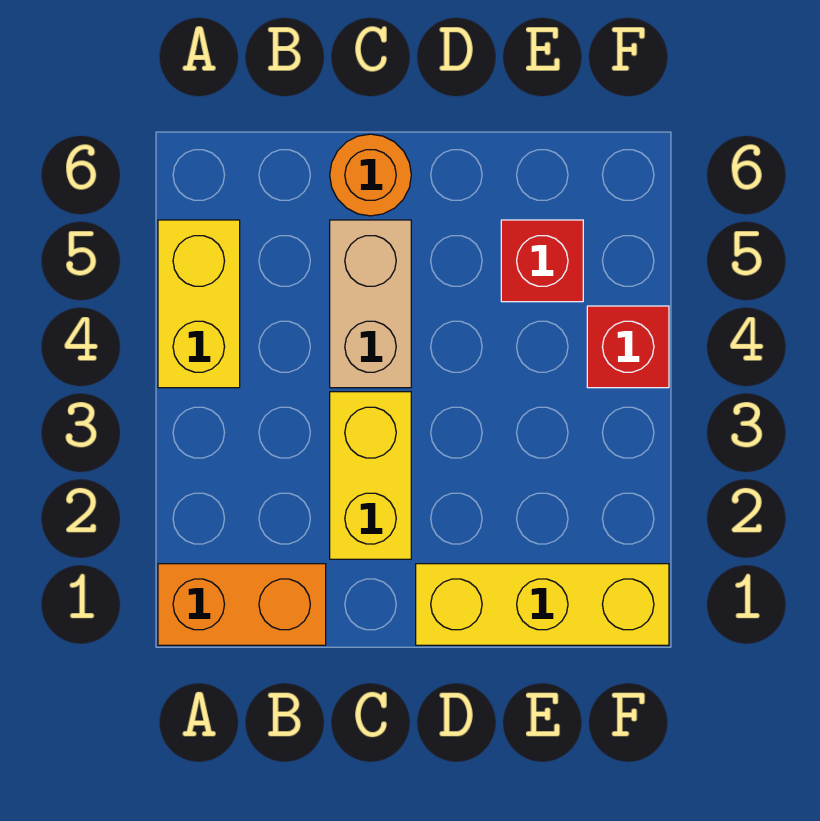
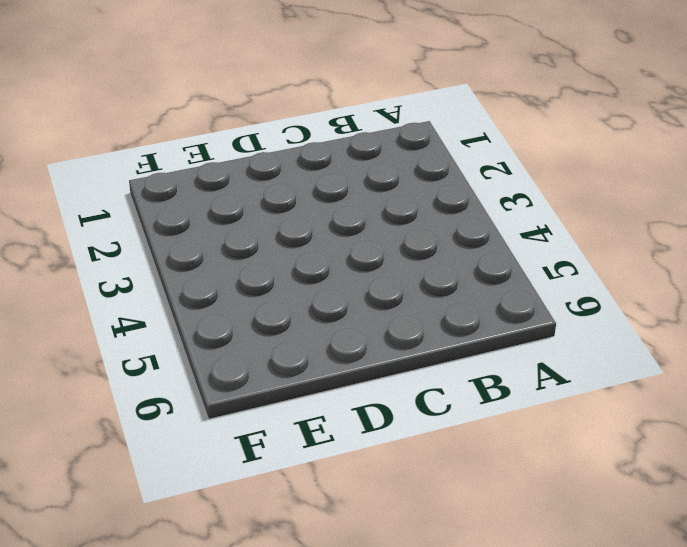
none -> orange 1x2 brick [158,564,326,645]
none -> yellow 1x2 brick [158,220,240,388]

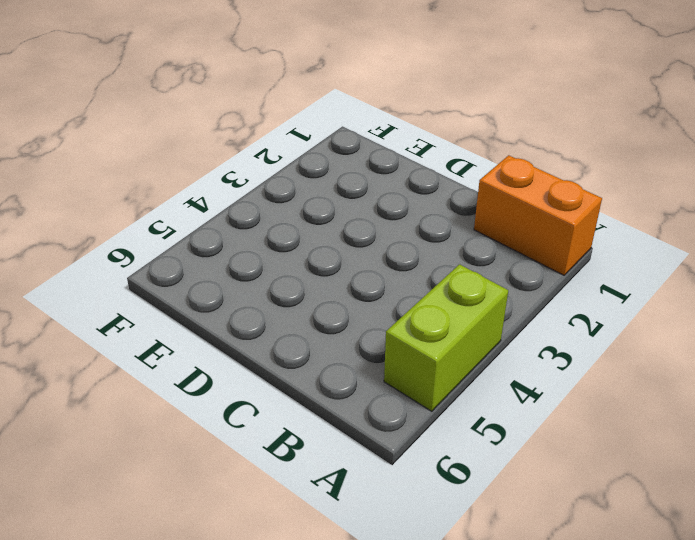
lime 1x2 brick [384,264,508,411] -> yellow 1x2 brick [158,220,240,388]
none -> yellow 1x2 brick [330,392,411,559]
none -> tan 1x2 brick [330,220,411,388]

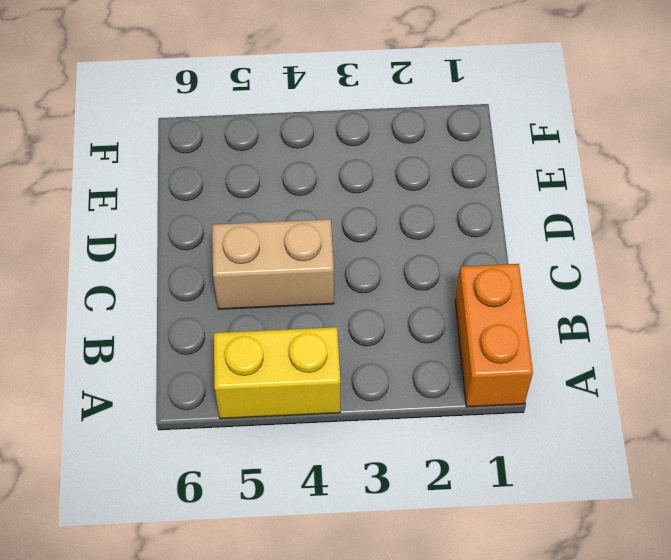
none -> yellow 1x2 brick [330,392,411,559]
none -> orange 1x1 round brick [330,134,411,216]

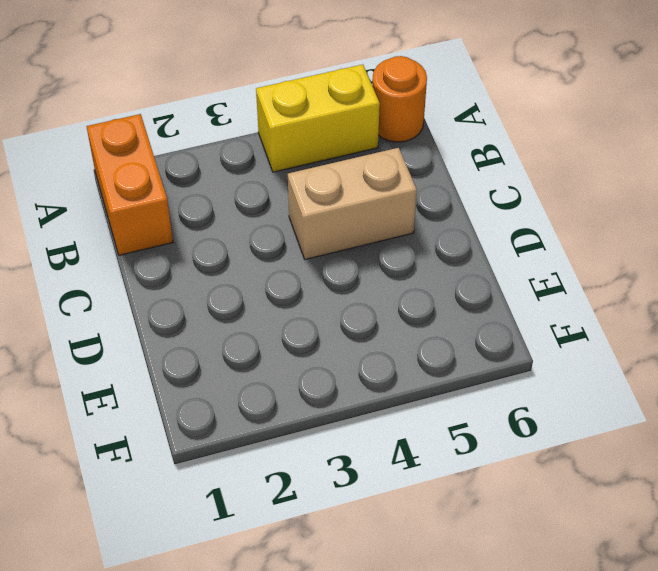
orange 1x1 round brick [372,56,427,142] -> orange 1x1 round brick moved to [330,134,411,216]
none -> yellow 1x2 brick [330,392,411,559]
none -> yellow 1x3 brick [416,564,669,645]

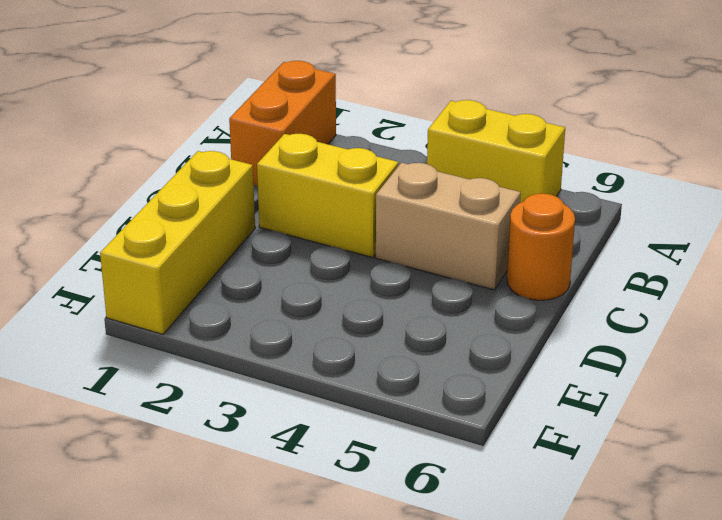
none -> red 1x1 brick [501,220,583,302]
none -> red 1x1 brick [587,306,669,388]

